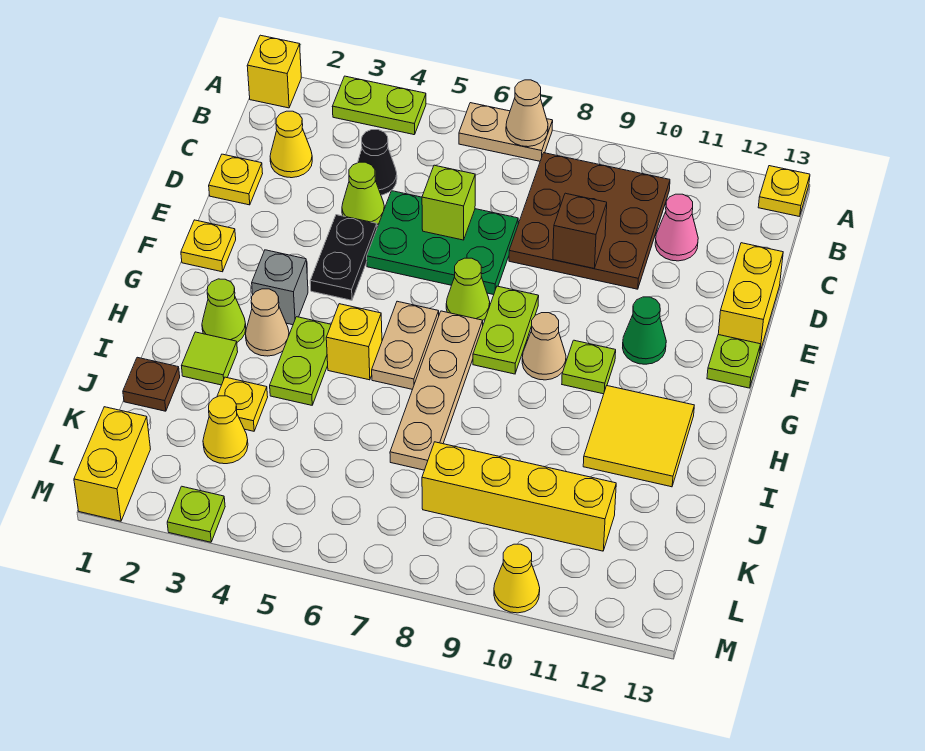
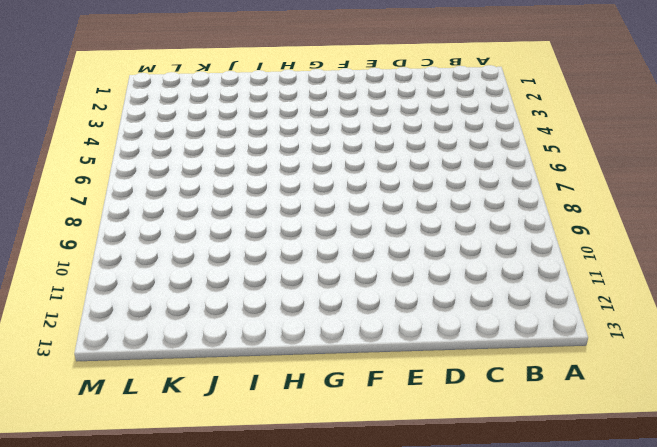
none -> yellow 1x1 brick [247,35,301,108]
none -> lime 1x2 plate [332,76,426,135]
none -> tan 1x2 plate [459,103,553,161]
none -> yellow 1x1 plate [758,166,810,217]

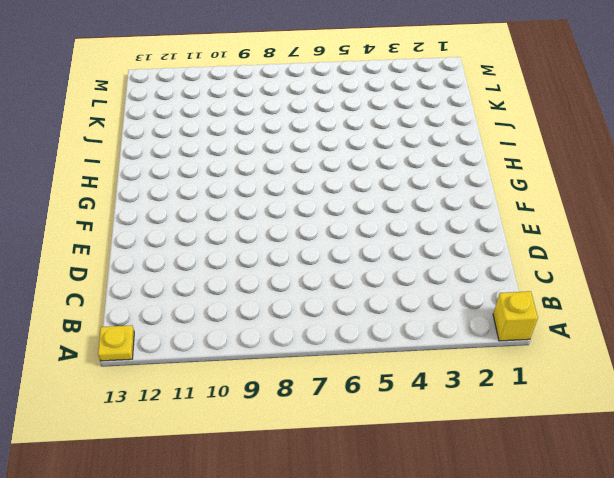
none -> lime 1x2 plate [332,76,426,135]
none -> tan 1x2 plate [459,103,553,161]
none -> brown 3x3 plate [509,153,670,289]
none -> yellow 1x1 cone [270,111,312,178]

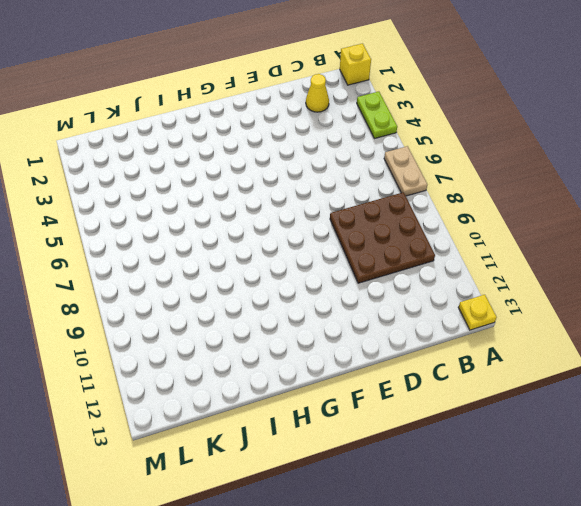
none -> black 1x1 cone [358,130,397,195]
none -> pink 1x1 cone [655,194,698,261]
none -> yellow 1x1 plate [209,154,263,205]
none -> lime 1x1 cone [342,162,384,224]

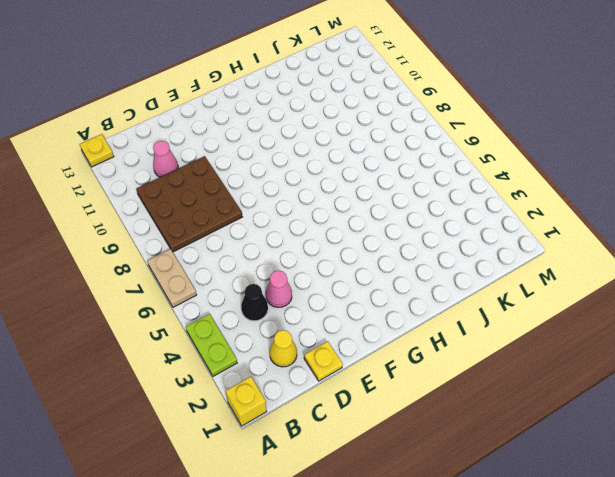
pink 1x1 cone [266,270,292,307] -> lime 1x1 cone [342,162,384,224]
none -> green 2x3 plate [367,191,518,295]
none -> yellow 1x2 brick [718,243,783,351]
none -> black 1x2 plate [310,215,377,300]
none -> yellow 1x1 plate [181,220,236,272]

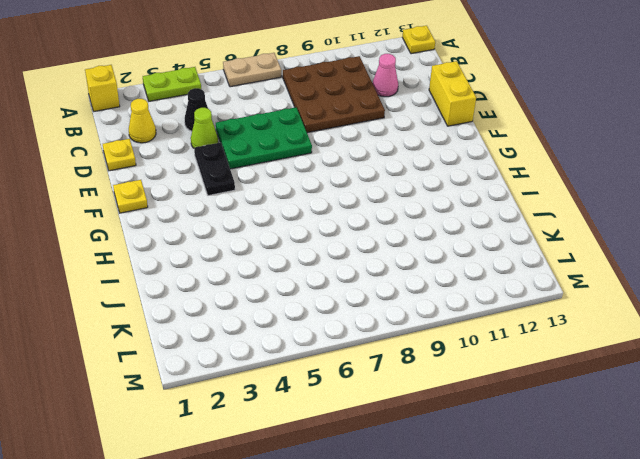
none -> lime 1x1 cone [446,258,490,321]
none -> lime 1x2 plate [473,286,539,374]
none -> green 1x1 cone [623,297,666,364]
none -> lime 1x1 plate [707,335,761,388]

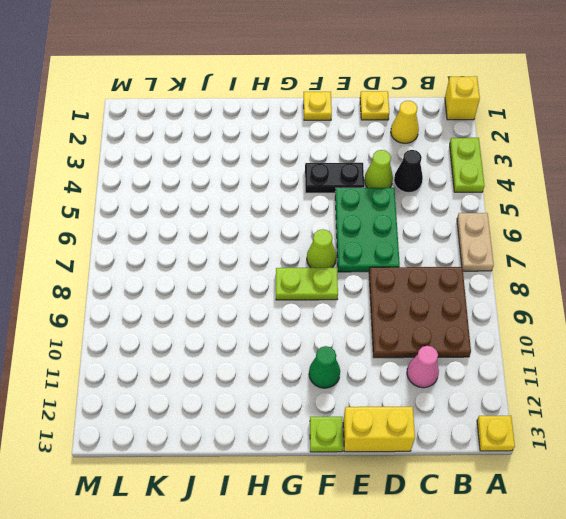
none -> grey 1x1 brick [252,250,308,325]
none -> tan 1x2 plate [372,301,439,389]
none -> tan 1x4 plate [390,311,483,470]
none -> tan 1x1 cone [522,313,566,380]

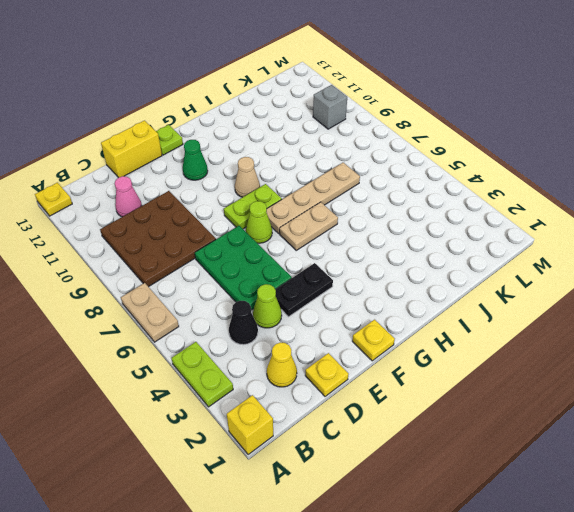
grey 1x1 brick [313,85,347,129] -> grey 1x1 brick moved to [252,250,308,325]
none -> lime 1x1 plate [562,340,616,394]
none -> lime 1x1 cone [202,279,246,342]
none -> tan 1x1 cone [246,289,289,356]
none -> lime 1x2 plate [270,317,331,405]

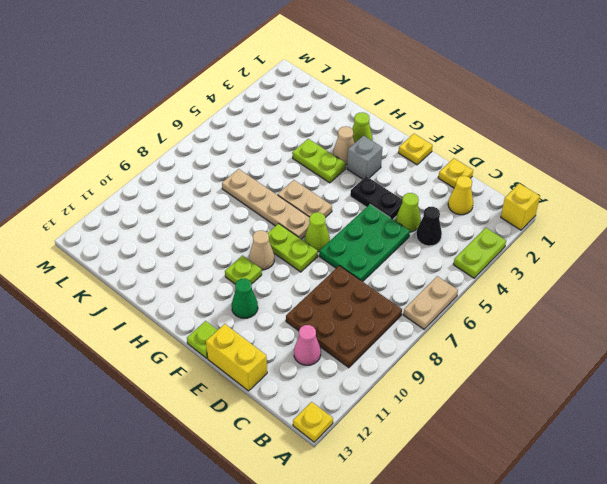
none -> yellow 1x1 brick [326,304,382,380]
none -> yellow 2x2 tile [583,386,694,487]
none -> lime 1x1 tile [182,332,238,385]
none -> brown 1x1 plate [123,357,180,411]

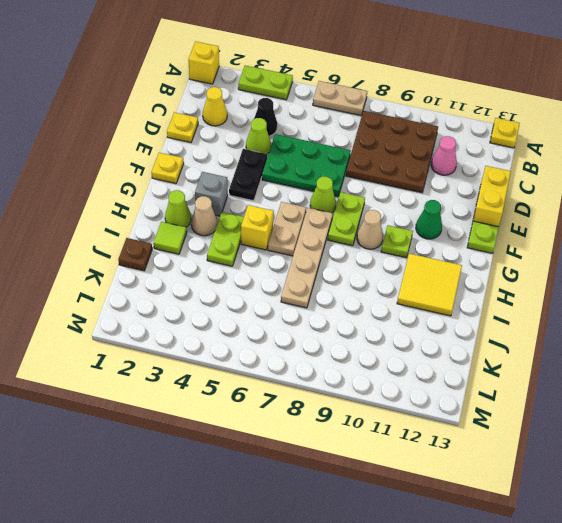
none -> yellow 1x1 plate [217,377,268,431]
none -> yellow 1x1 cone [203,396,248,464]
none -> yellow 1x4 brick [422,442,616,551]
none -> yellow 1x2 brick [74,407,150,521]

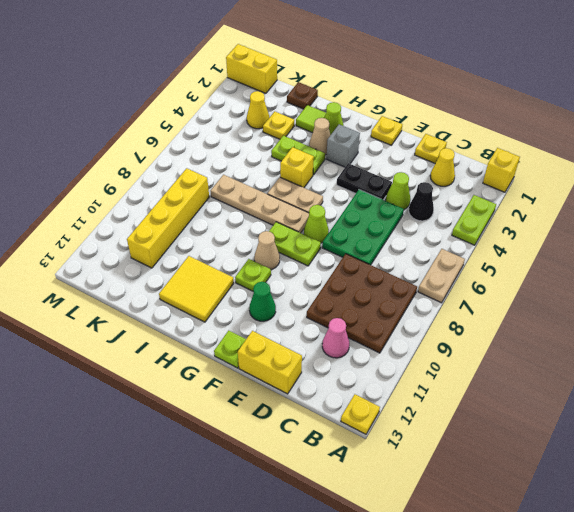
none -> lime 1x1 plate [167,486,225,542]
none -> yellow 1x1 cone [494,544,540,613]
none -> tan 1x1 cone [506,80,548,147]
none -> lime 1x1 brick [422,165,475,240]

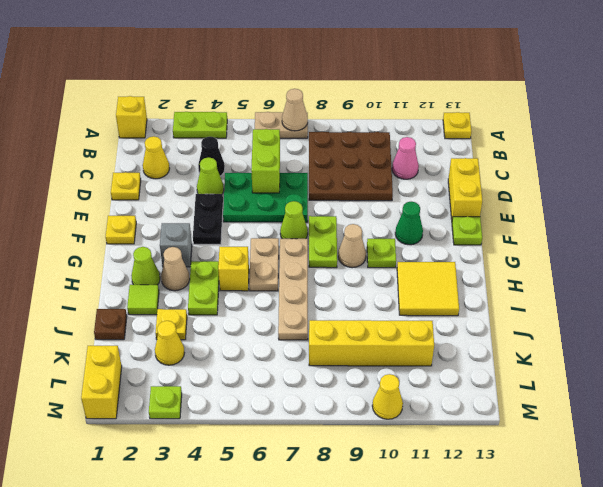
lime 1x2 brick [251,129,280,193] -> lime 1x1 brick [422,165,475,240]
none -> brown 1x1 brick [553,193,607,268]

